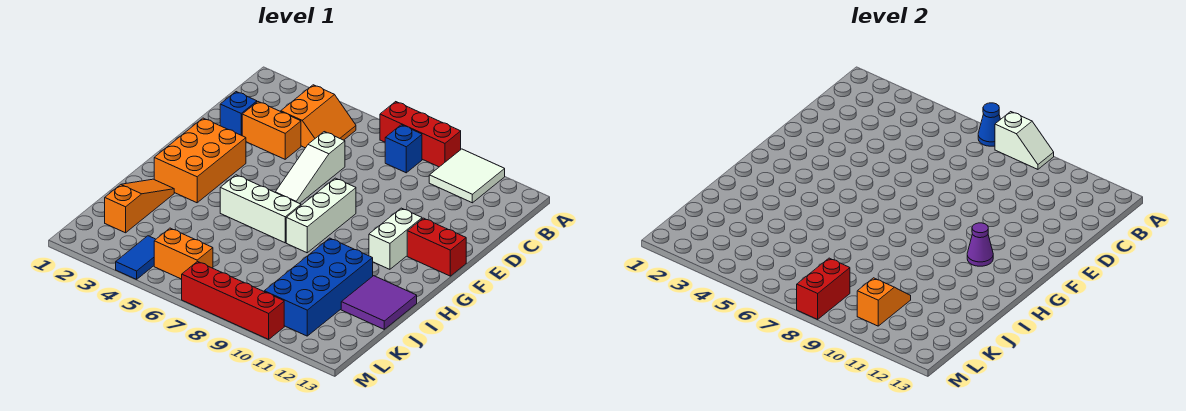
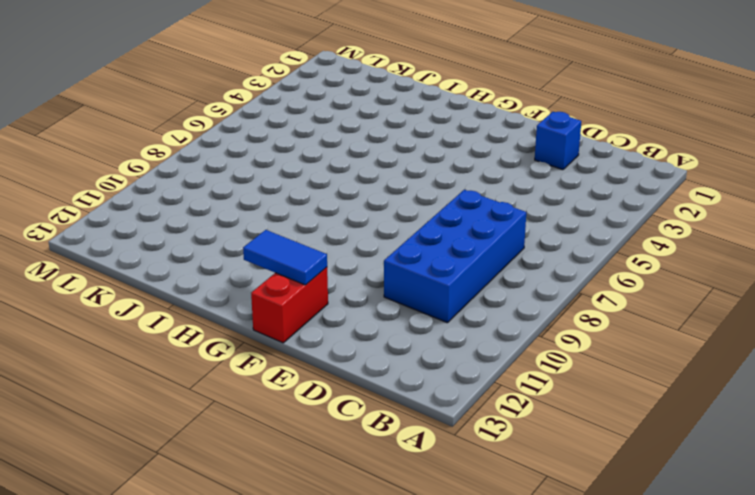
blue 2x4 brick [384,190,526,323] -> blue 2x4 brick turned to [264,238,373,336]
blue 1x2 tile [243,230,327,285] -> blue 1x2 tile moved to [116,236,156,279]
none -> red 1x3 brick [380,102,461,167]
none -> white 2x2 tile [429,149,505,203]
none -> orange 2x2 slope [281,85,356,148]

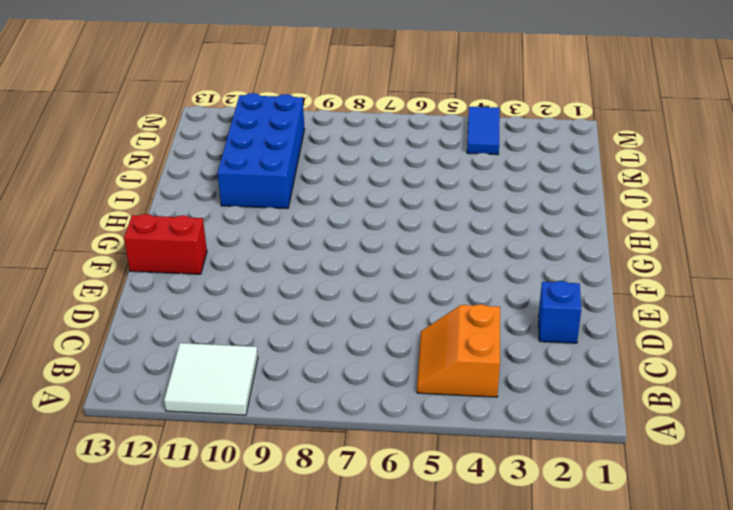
none -> red 1x3 brick [380,102,461,167]
none -> blue 1x1 brick [385,125,422,173]
none -> orange 1x2 brick [242,102,301,159]

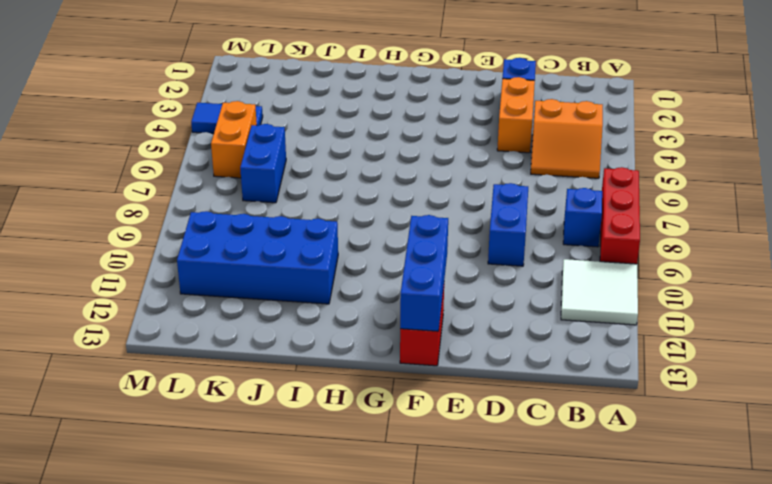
blue 1x2 brick [488,183,528,266] -> none
blue 1x3 brick [400,215,448,331] -> none
blue 1x2 brick [240,124,286,203] -> none
none -> white 1x3 slope [275,132,345,204]
none -> orange 2x3 brick [154,118,246,203]
none -> white 1x3 brick [286,178,356,253]

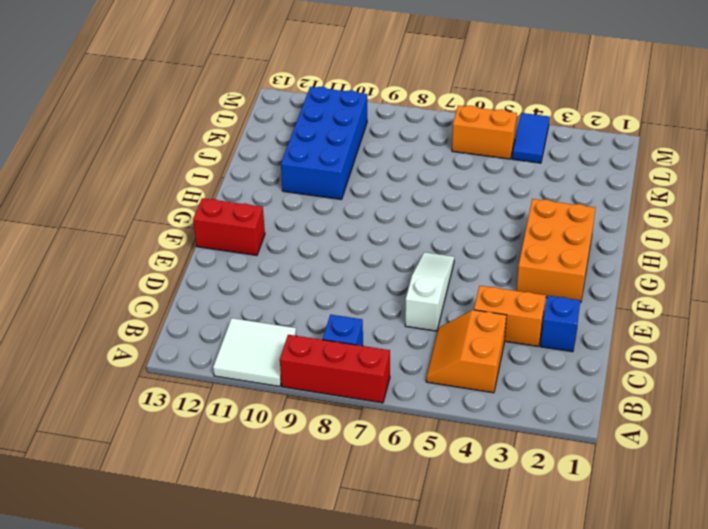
none -> white 1x3 brick [286,178,356,253]
none -> white 1x2 brick [369,208,422,269]
none -> white 1x3 brick [220,175,301,243]

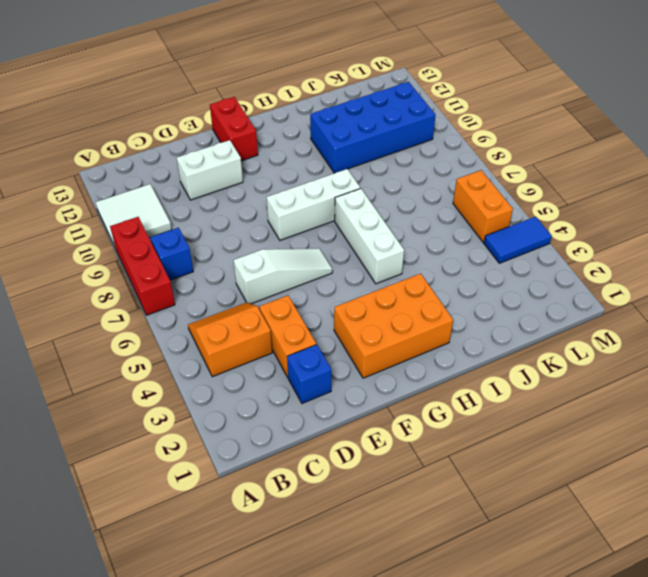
white 1x2 brick [177,140,243,200] -> white 1x2 brick moved to [369,208,422,269]
none -> orange 1x3 slope [105,179,174,233]
none -> purple 2x2 tile [341,276,417,329]
none -> red 1x4 brick [182,261,284,339]

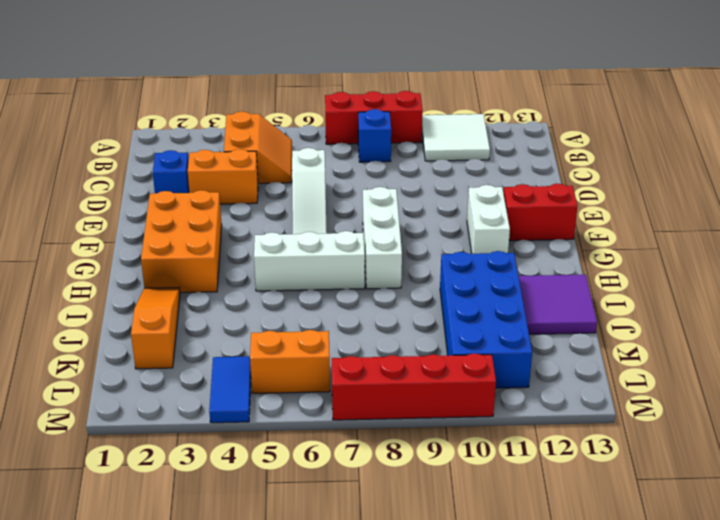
none -> blue 1x1 cone [978,103,1001,146]
none -> white 1x2 slope [995,112,1054,169]
none -> purple 1x1 cone [967,223,993,266]

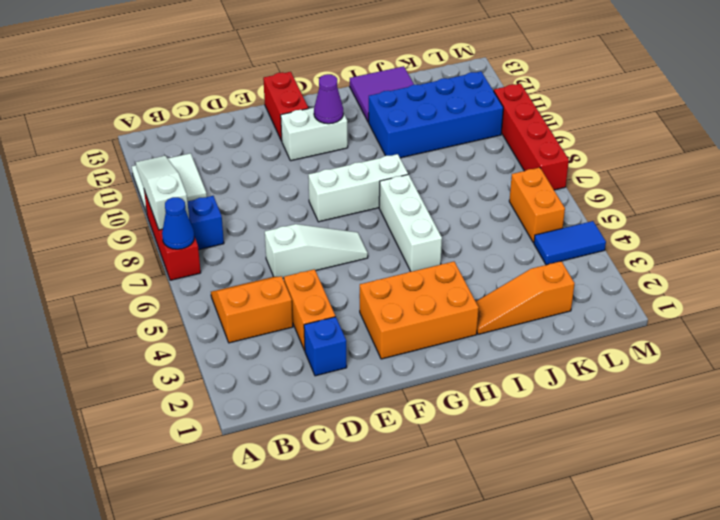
white 1x3 slope [136,156,189,230] -> white 1x2 slope [995,112,1054,169]
none -> orange 1x2 slope [857,278,911,326]
none -> red 1x2 brick [797,258,850,319]

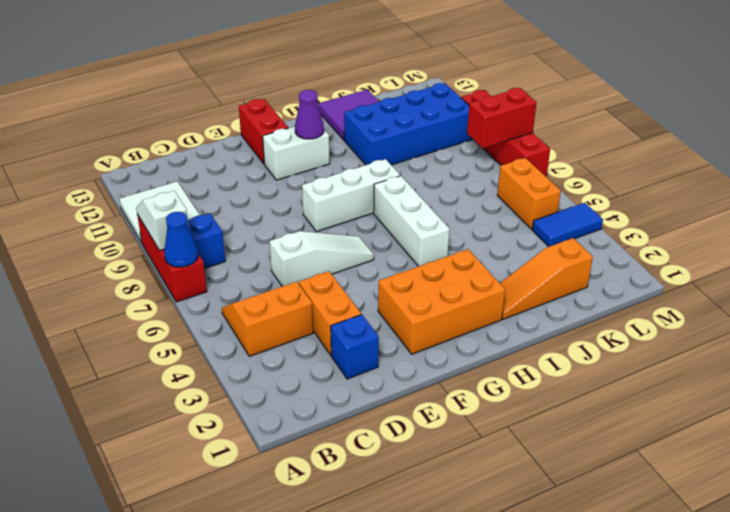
none -> orange 1x2 slope [857,278,911,326]

